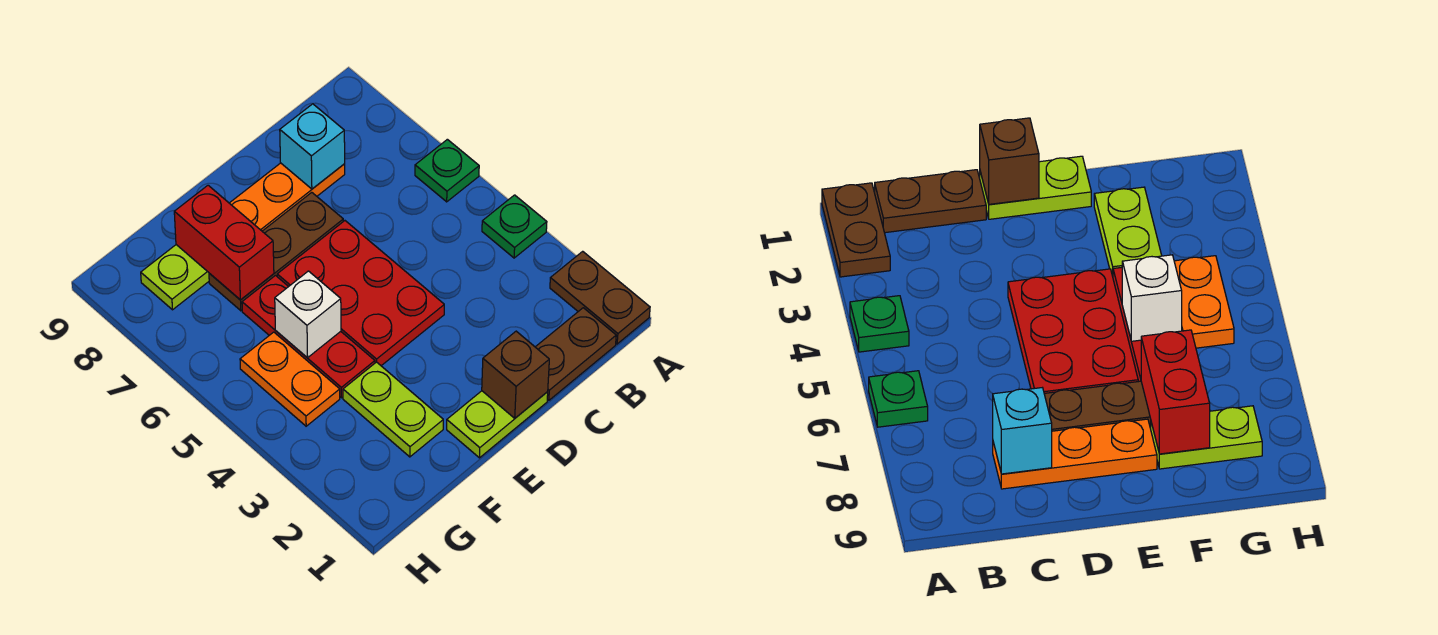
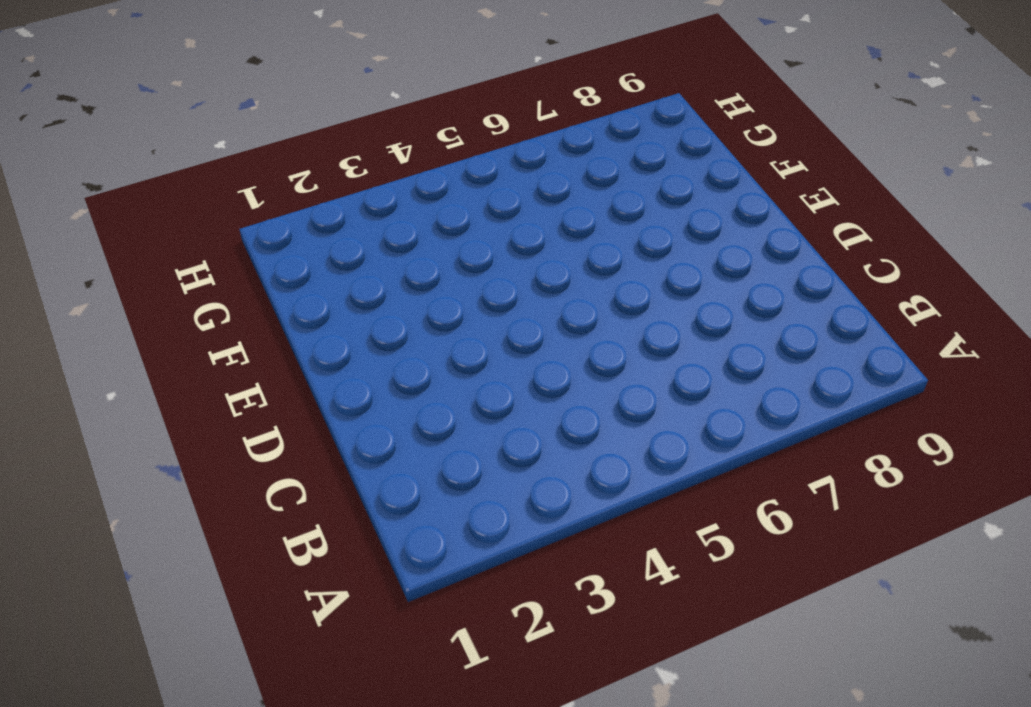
none -> brown 1x2 plate [550,251,650,344]
none -> green 1x1 plate [482,195,547,258]
none -> green 1x1 plate [415,139,479,202]

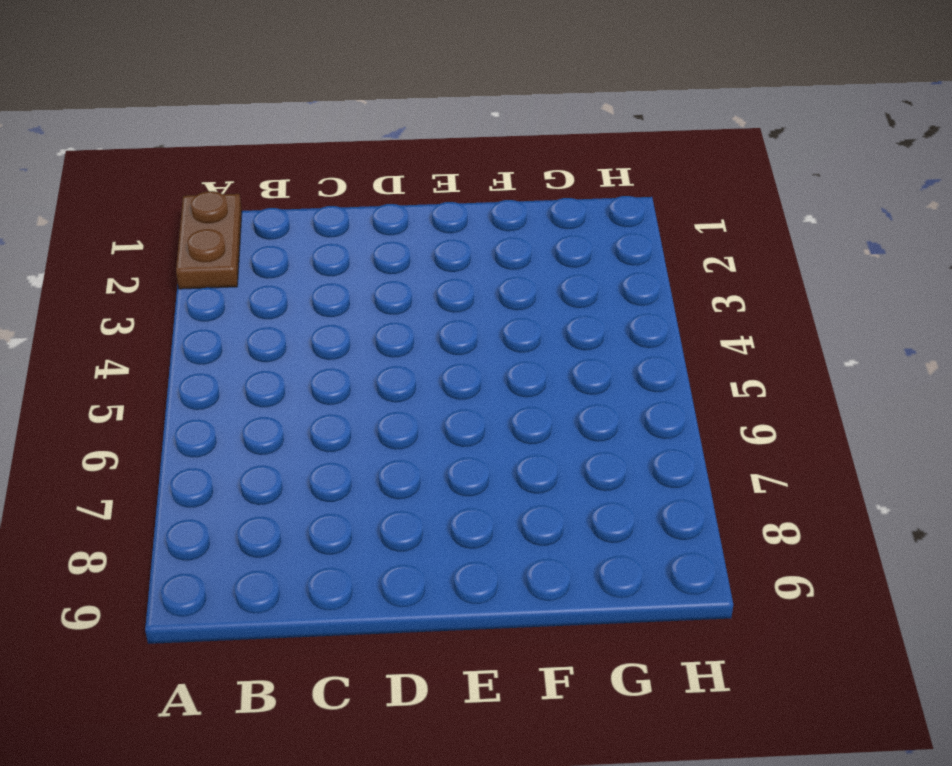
none -> green 1x1 plate [482,195,547,258]
none -> green 1x1 plate [415,139,479,202]
none -> brown 1x2 plate [536,308,616,400]

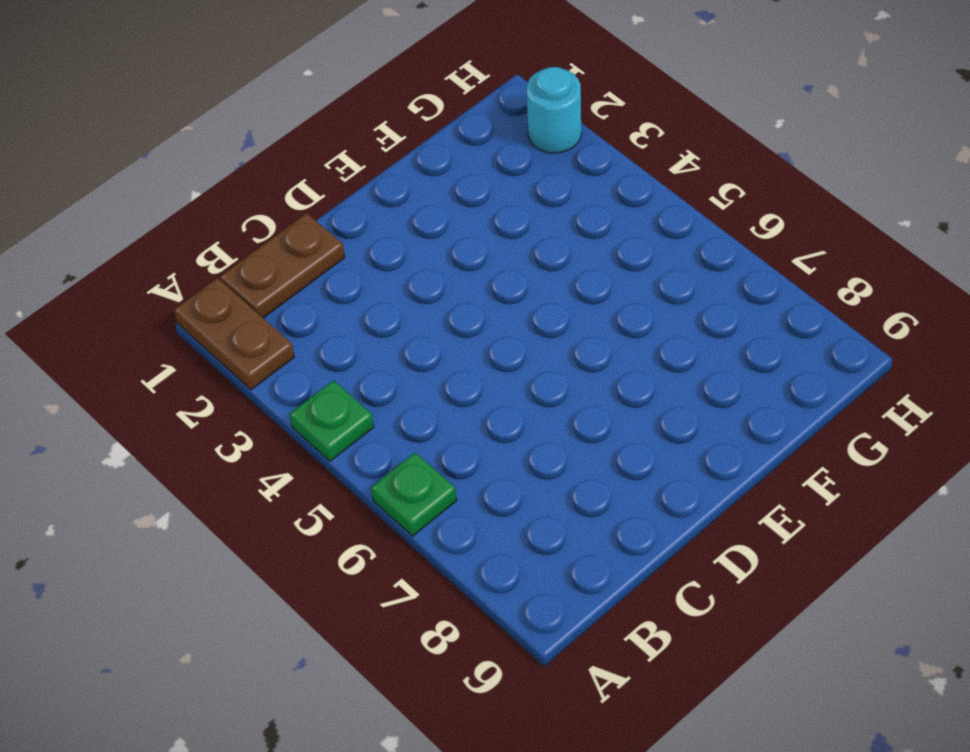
cyan 1x1 round brick [527,67,581,153] -> none
none -> orange 1x3 plate [230,163,345,231]
none -> lime 1x2 plate [447,391,548,458]
none -> red 2x3 plate [277,221,444,366]

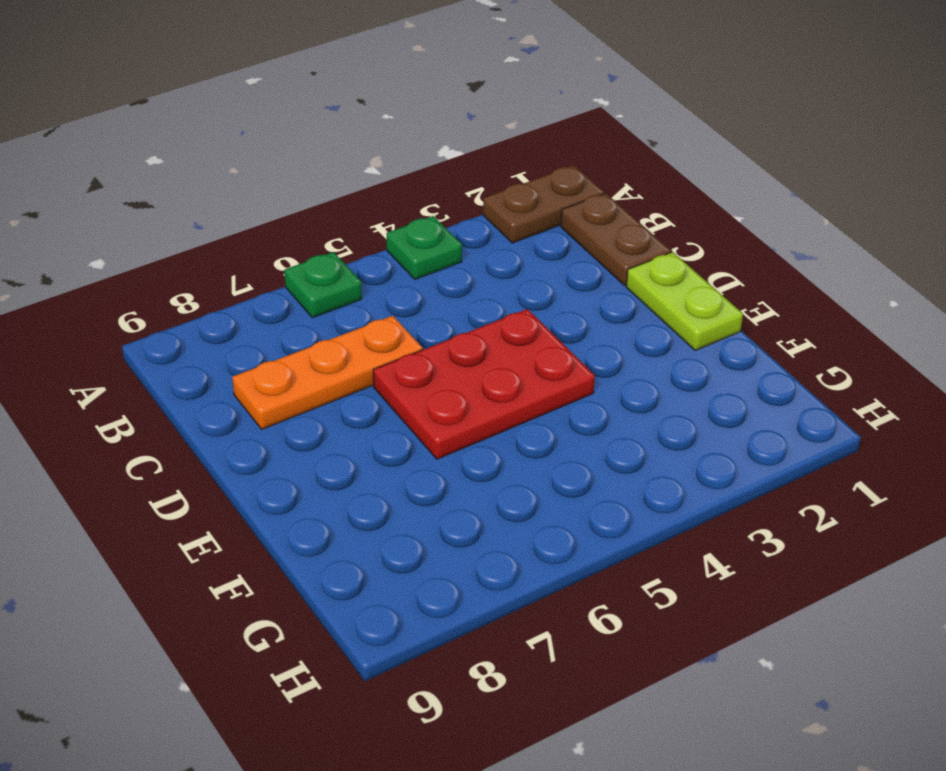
orange 1x3 plate [232,316,423,429] -> orange 1x3 plate turned to [230,163,345,231]
none -> brown 1x3 plate [209,192,343,311]
none -> lime 1x2 plate [343,362,443,457]
none -> red 1x3 plate [242,276,375,398]

